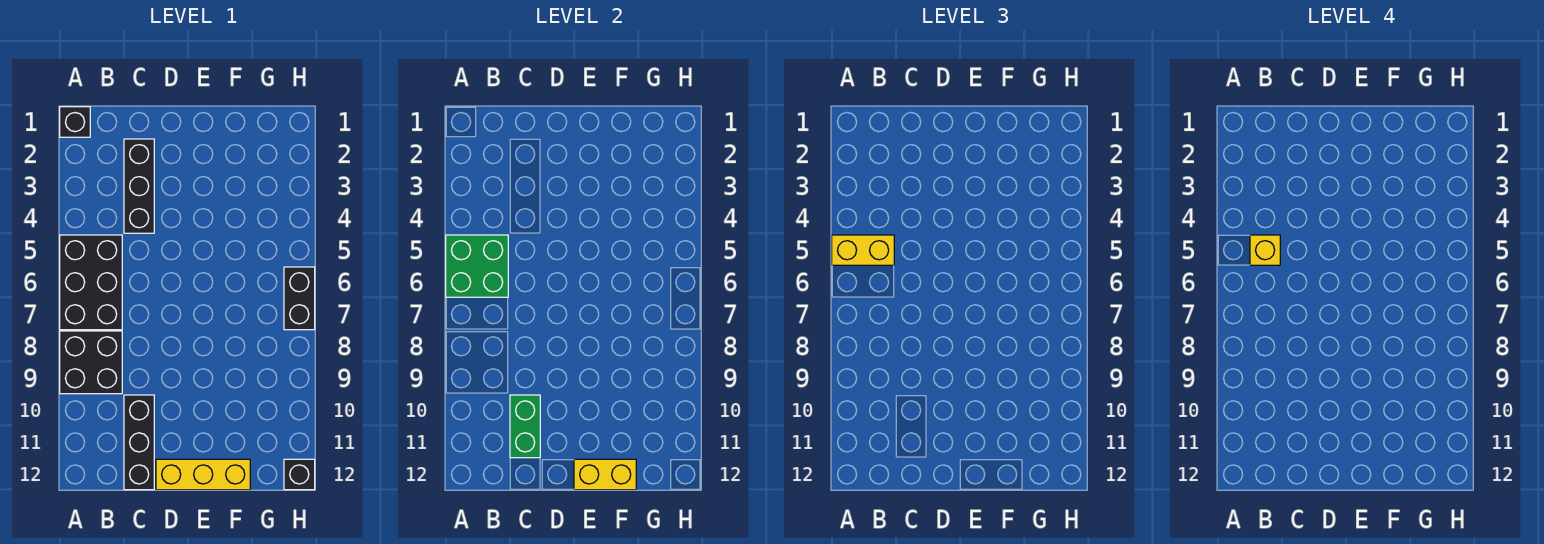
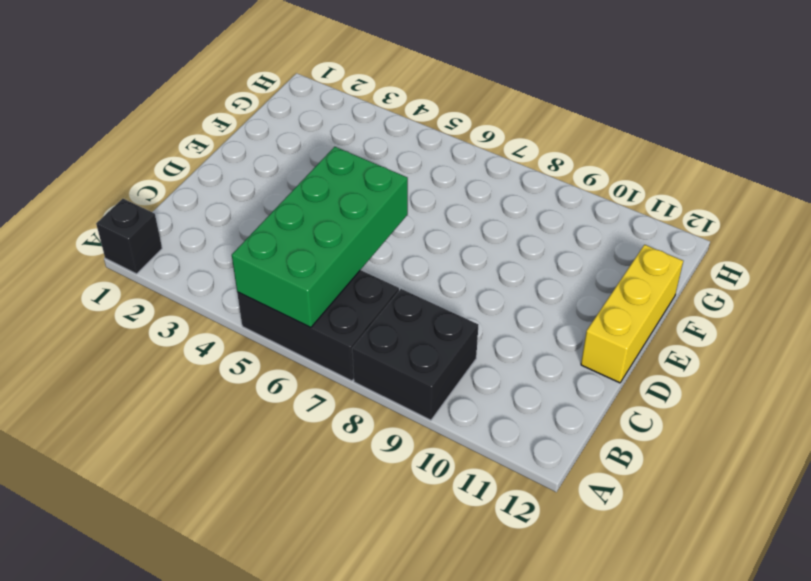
green 2x4 brick [232,147,408,328] -> green 2x2 brick [446,235,508,297]
none -> black 1x3 brick [124,139,154,233]
none -> black 1x3 brick [124,395,154,490]
none -> black 1x2 brick [284,267,315,330]

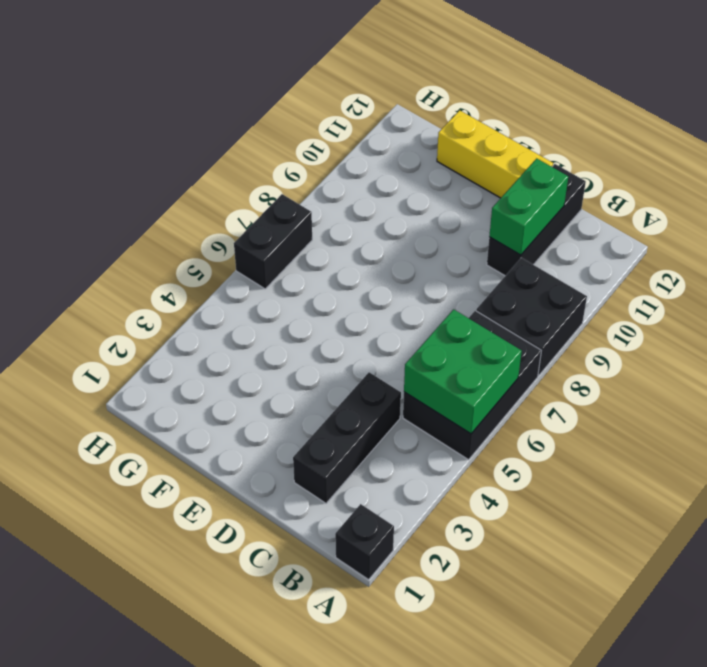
none -> black 1x1 brick [284,459,315,490]
none -> yellow 1x2 brick [574,459,636,490]
none -> yellow 1x2 brick [832,235,894,265]

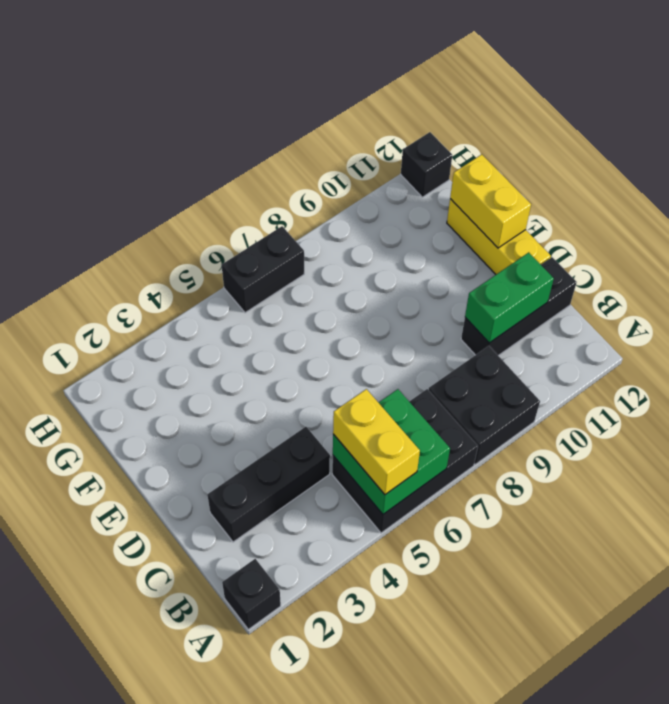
none -> yellow 1x1 brick [1250,235,1280,265]

